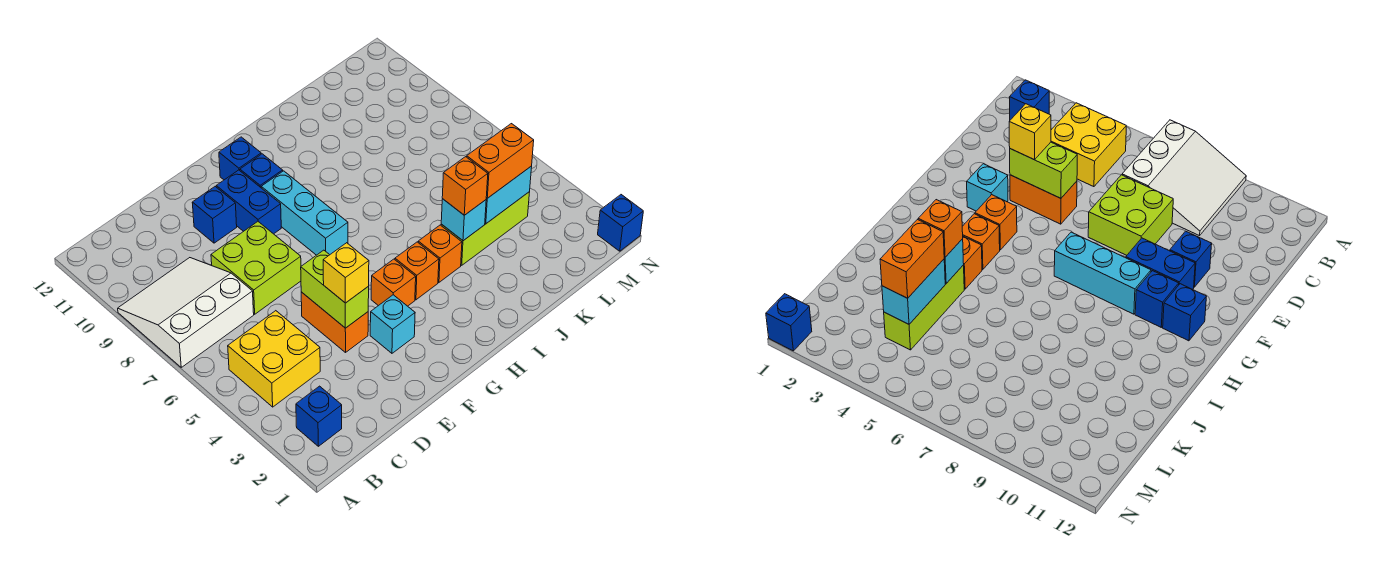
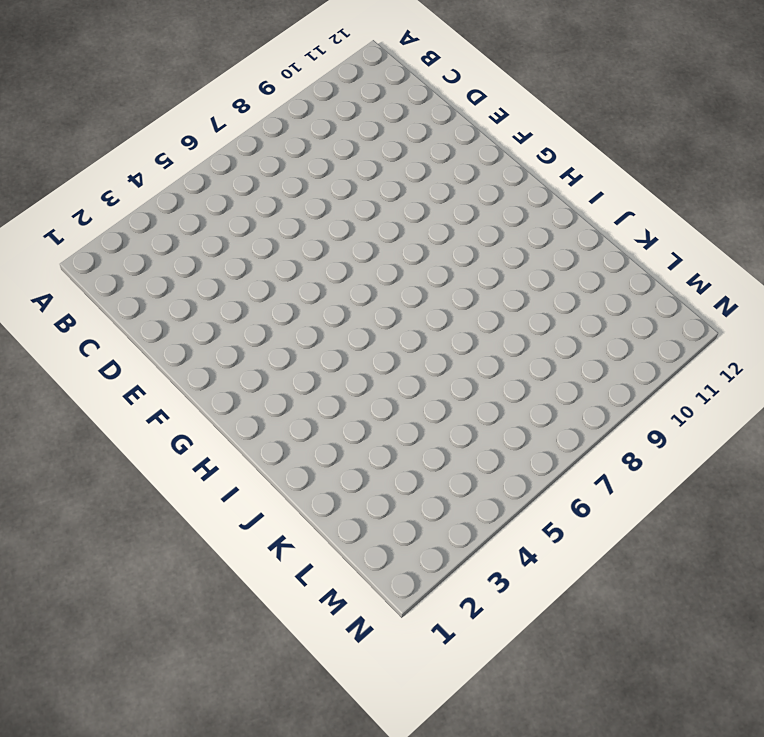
none -> white 3x3 slope [118,258,254,367]
none -> blue 1x1 brick [296,386,342,446]
none -> yellow 2x2 brick [228,311,320,407]

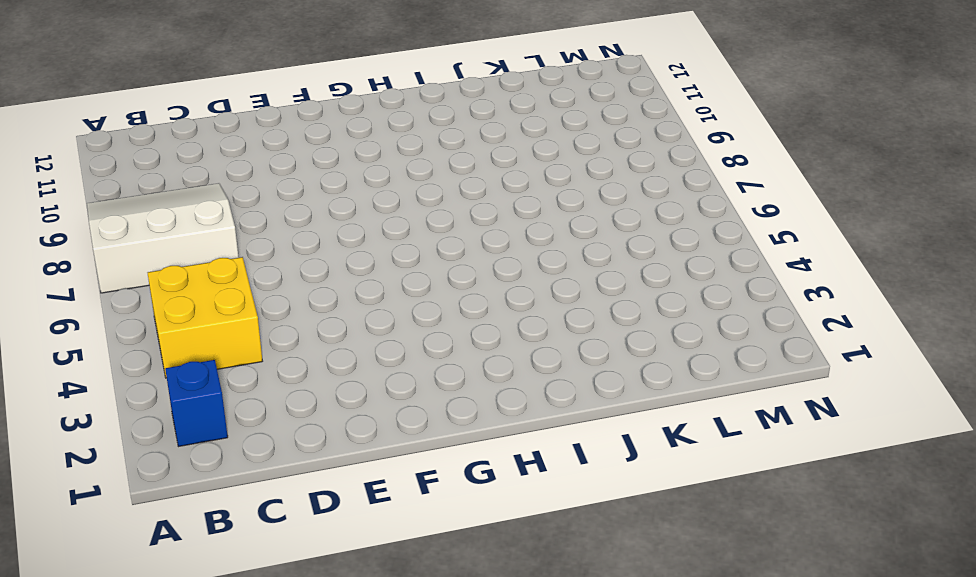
none -> lime 2x2 brick [211,222,301,314]
none -> orange 1x2 brick [301,292,368,352]
none -> blue 1x1 brick [192,187,237,243]

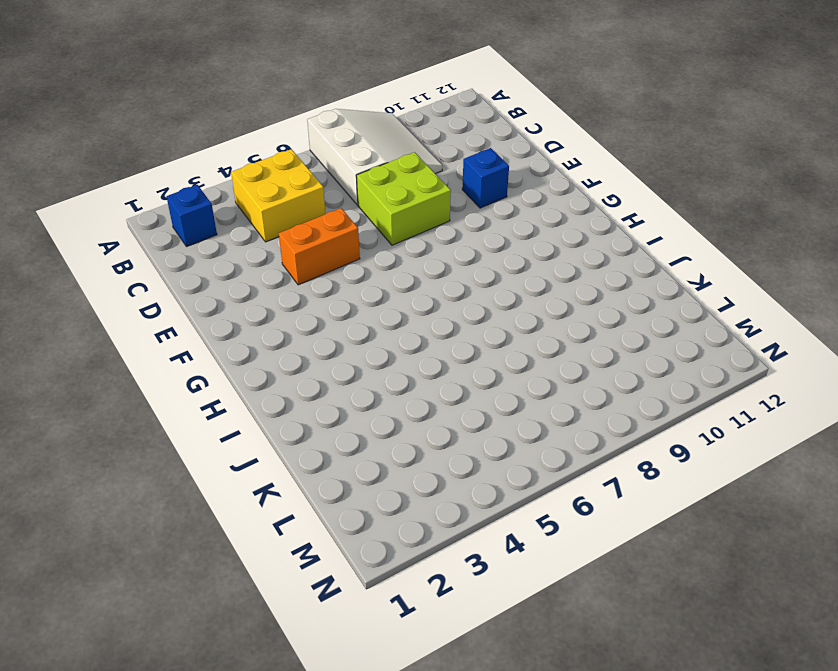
none -> cyan 1x1 brick [370,295,415,353]
none -> blue 1x2 brick [216,170,281,234]
none -> orange 1x1 brick [371,259,416,306]

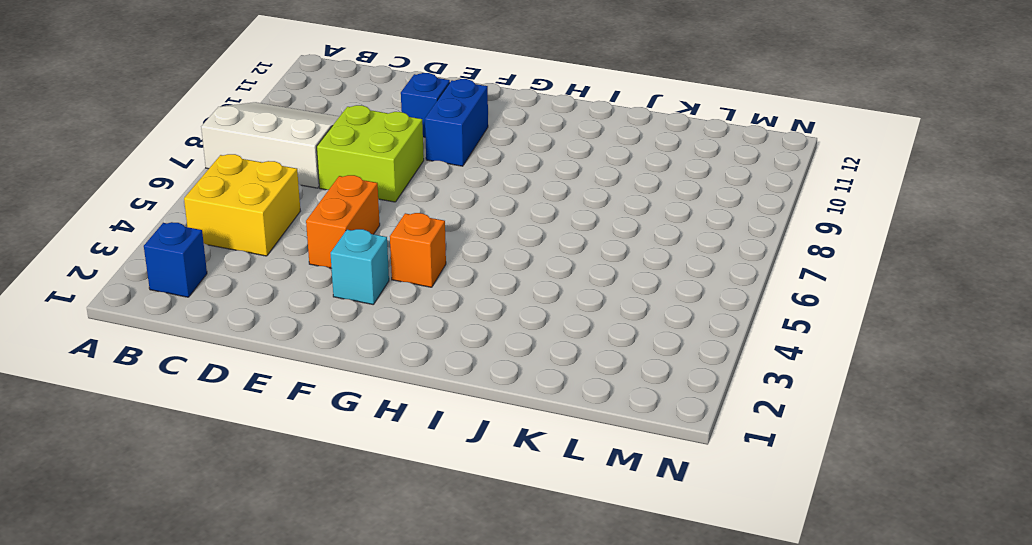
none -> cyan 1x3 brick [261,171,348,255]
none -> blue 1x1 brick [240,154,283,187]
none -> blue 1x1 brick [219,137,261,180]

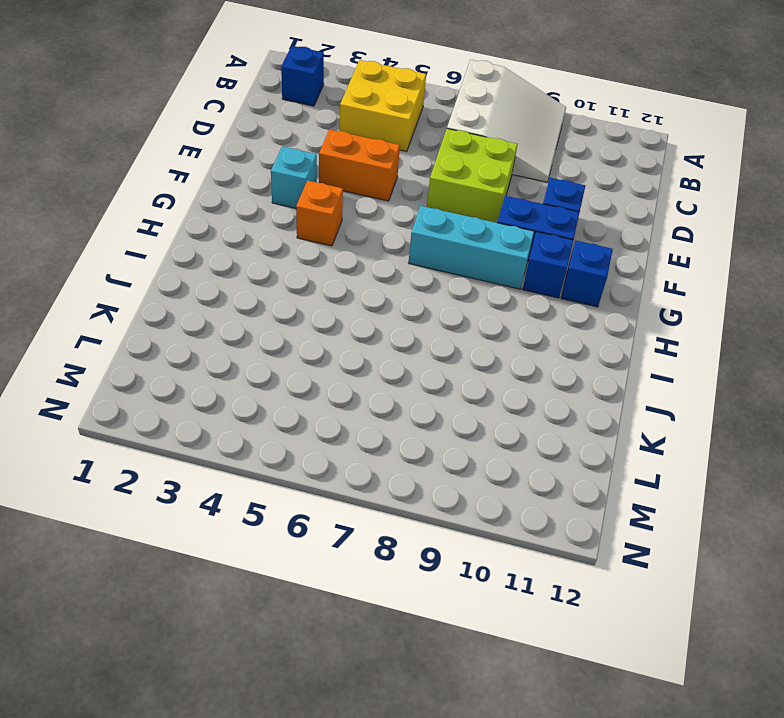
none -> orange 1x1 brick [395,242,439,300]
none -> orange 1x1 brick [418,225,462,282]
none -> lime 1x3 brick [441,192,530,265]

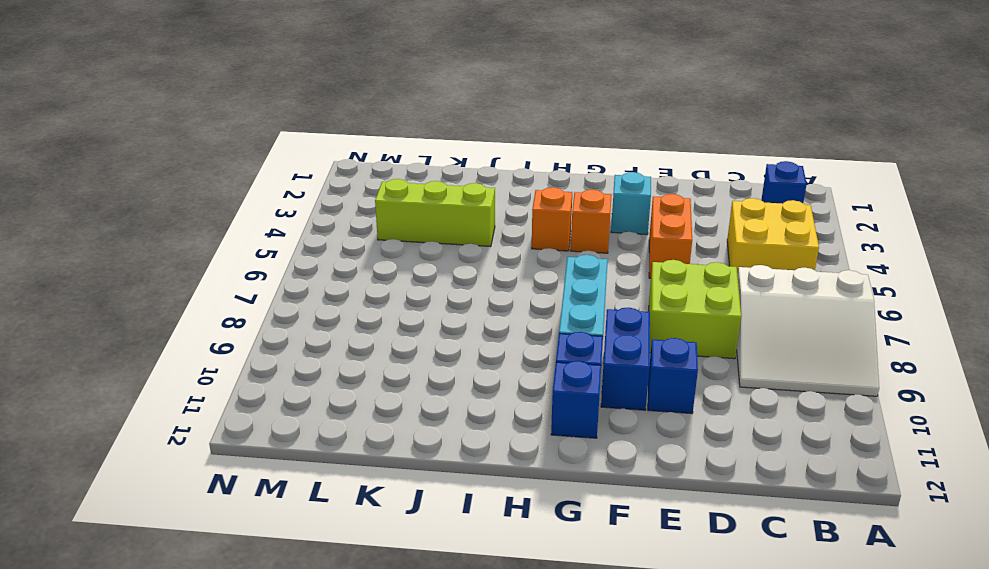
none -> orange 1x1 brick [418,225,462,282]
none -> blue 1x1 brick [598,195,643,251]
none -> lime 1x2 brick [301,250,369,328]

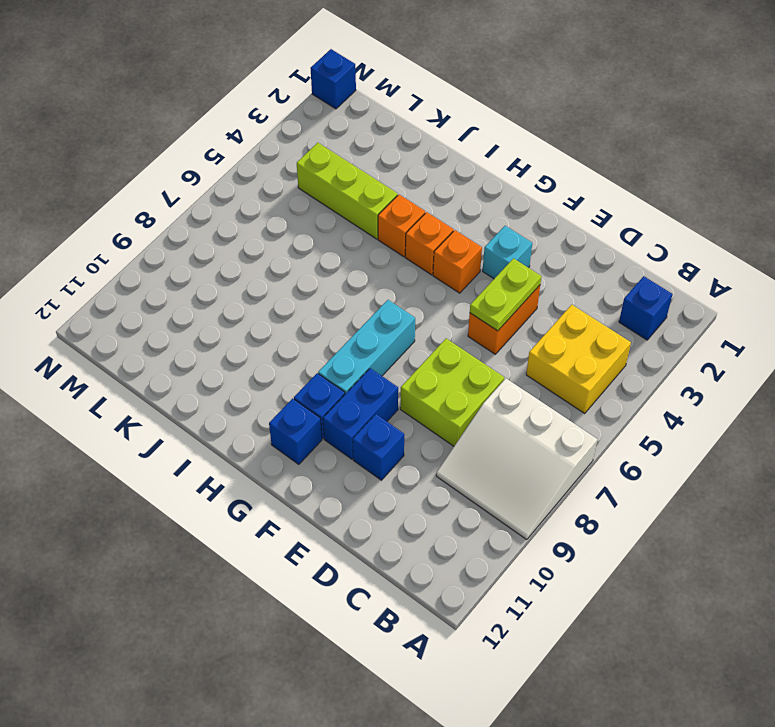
lime 1x2 plate [470,258,542,331] -> lime 1x2 brick [301,250,369,328]
none -> cyan 1x1 brick [441,199,486,241]
none -> cyan 1x2 brick [485,166,532,224]
none -> yellow 1x1 brick [323,243,369,303]

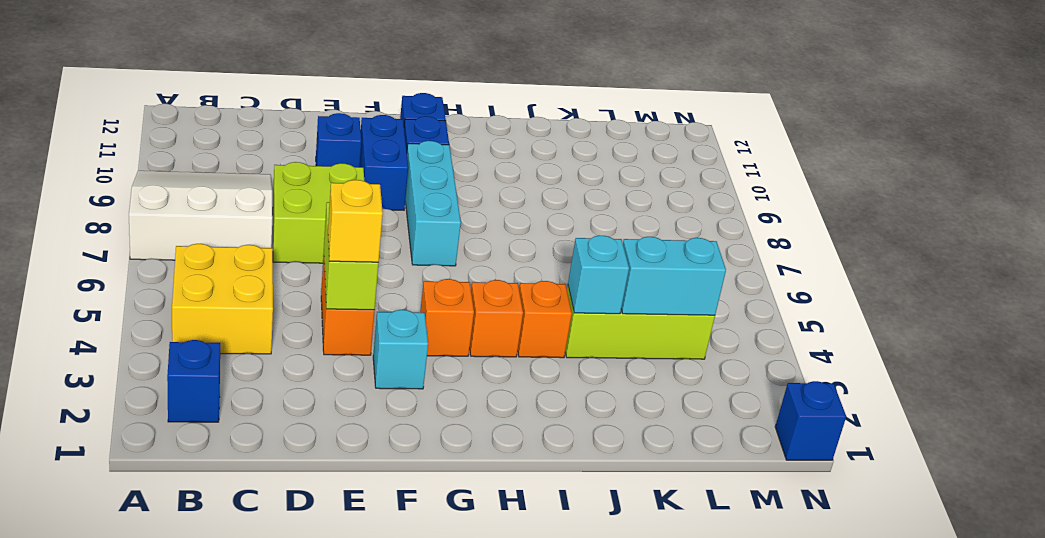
none -> orange 1x1 brick [442,157,488,215]
none -> orange 1x2 brick [467,124,534,198]

